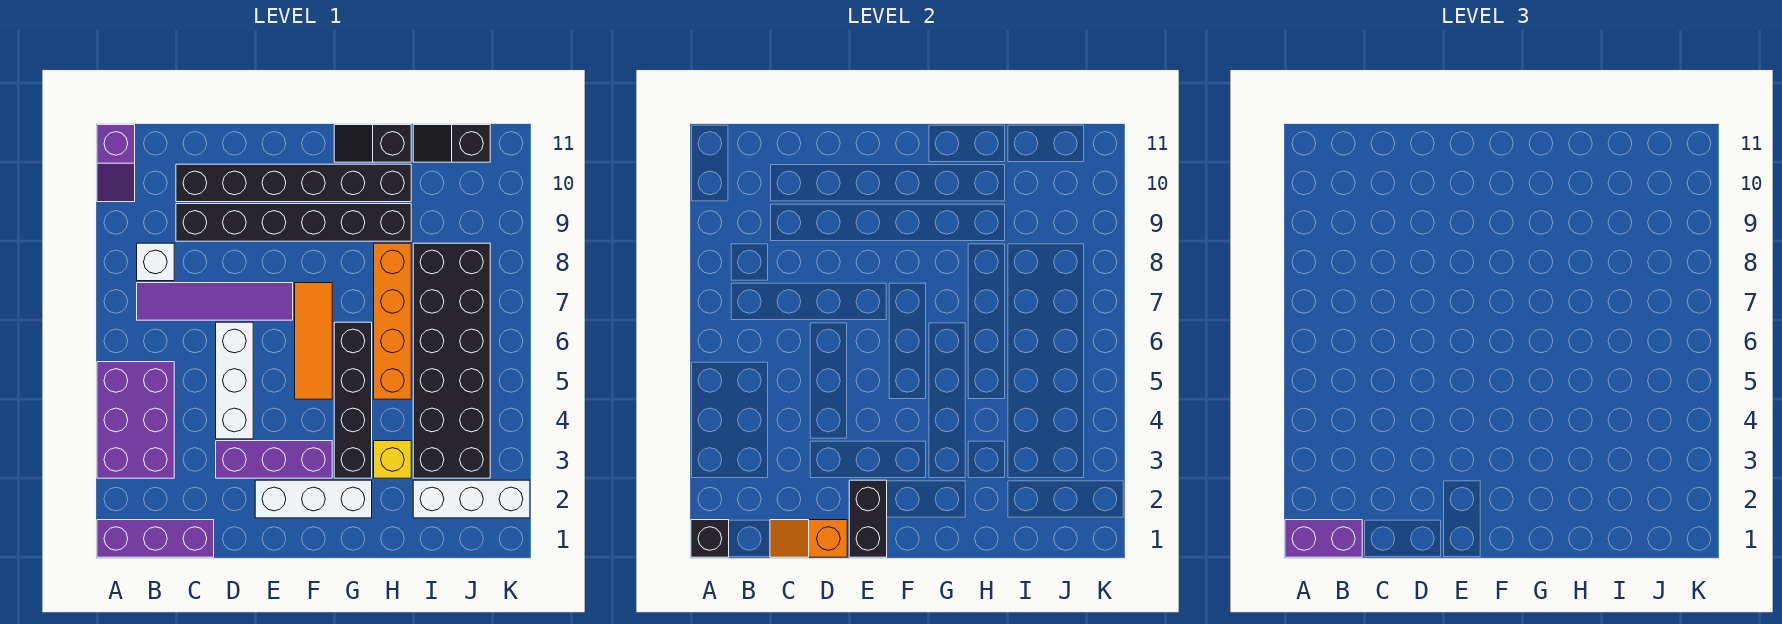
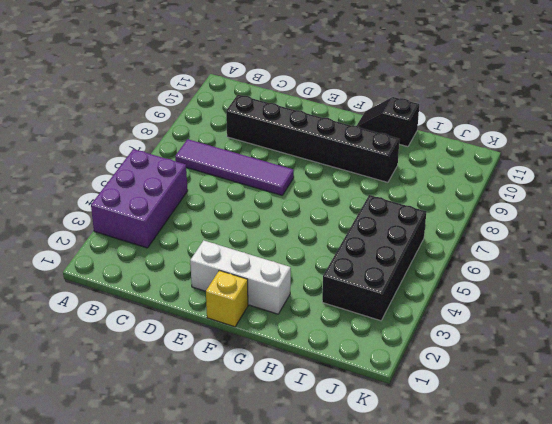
yellow 1x1 brick [206,271,248,327] -> yellow 1x1 brick moved to [374,441,411,478]
black 2x4 brick [322,195,426,321] -> black 2x6 brick [413,243,490,478]
none -> purple 1x3 brick [97,520,214,557]
none -> purple 1x2 slope [97,125,135,202]
none -> white 1x1 brick [137,243,174,281]

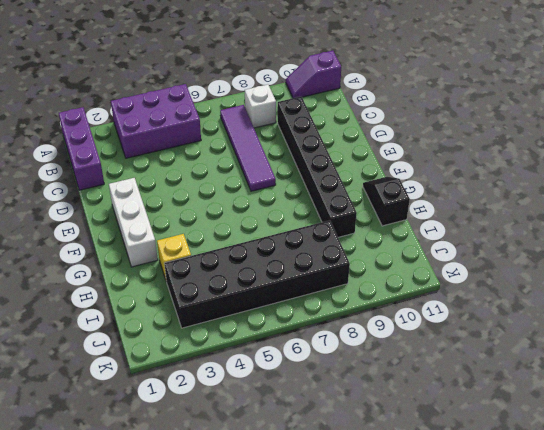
none -> black 1x6 brick [176,164,411,202]
none -> purple 1x3 brick [216,441,332,478]
none -> white 1x3 brick [216,322,253,439]

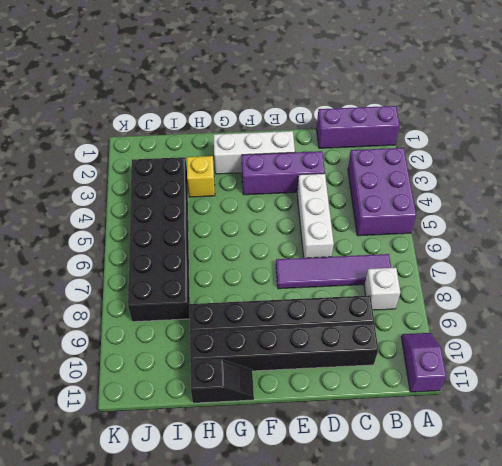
none -> orange 1x3 tile [295,283,332,399]
none -> black 1x4 brick [334,322,372,478]
none -> orange 1x4 brick [374,243,411,399]

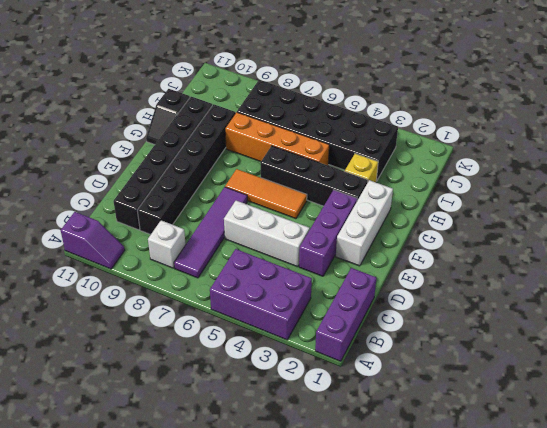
none -> white 1x3 brick [413,480,530,518]
none -> black 1x2 slope [413,125,490,162]
none -> black 1x1 brick [691,520,729,557]

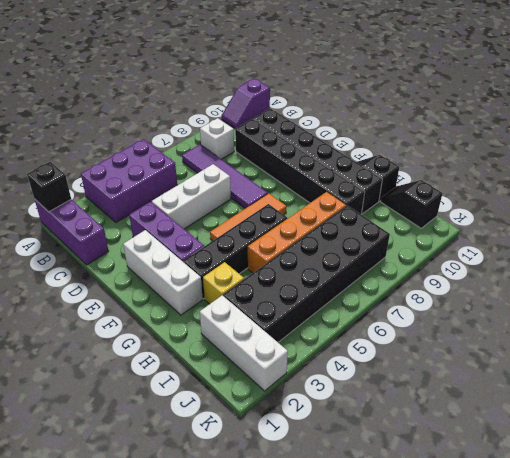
none -> orange 1x2 slope [770,520,847,557]
none -> black 1x2 brick [849,480,887,557]
none -> purple 1x2 brick [1285,520,1362,557]

